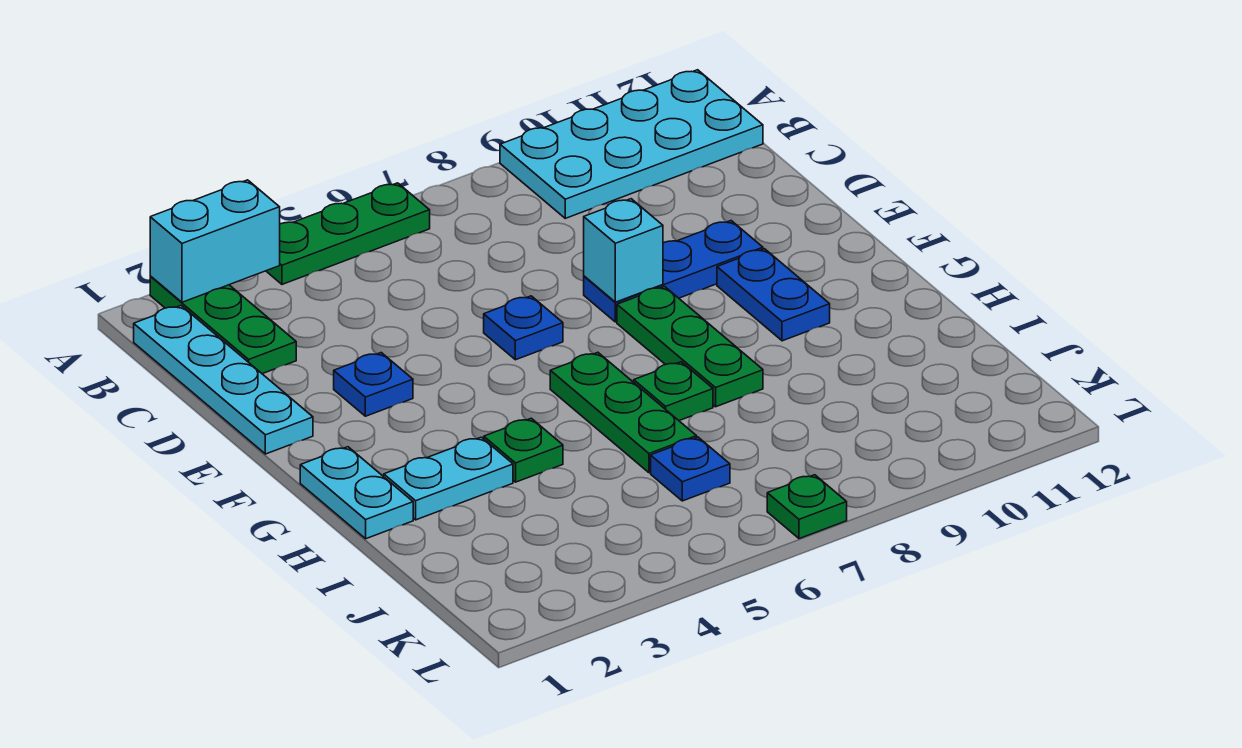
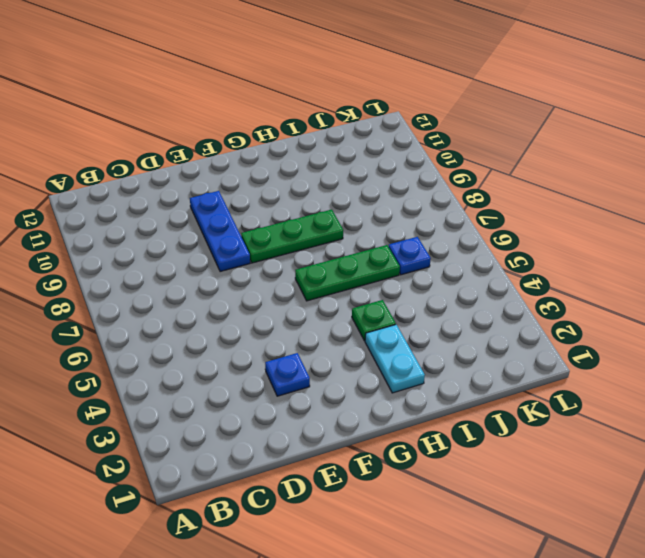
none -> green 1x3 plate [150,276,296,374]
none -> green 1x3 plate [266,183,430,284]
none -> cyan 2x4 plate [500,70,763,218]

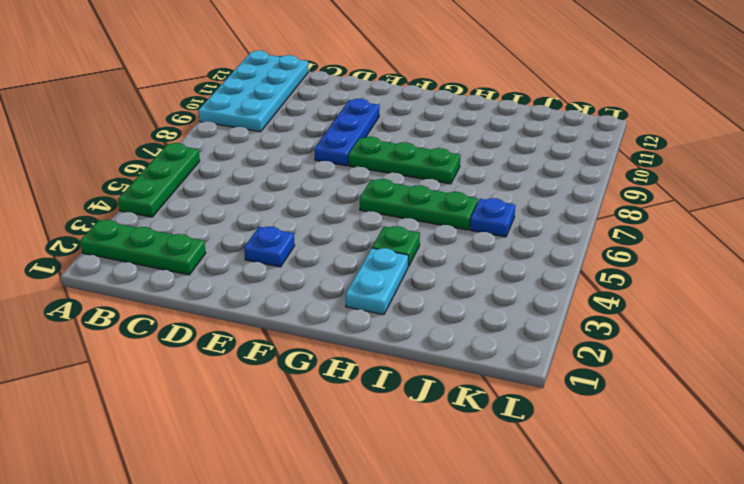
none -> cyan 1x4 plate [134,306,313,454]
none -> blue 1x1 plate [484,296,563,360]
none -> blue 1x2 plate [717,249,830,341]

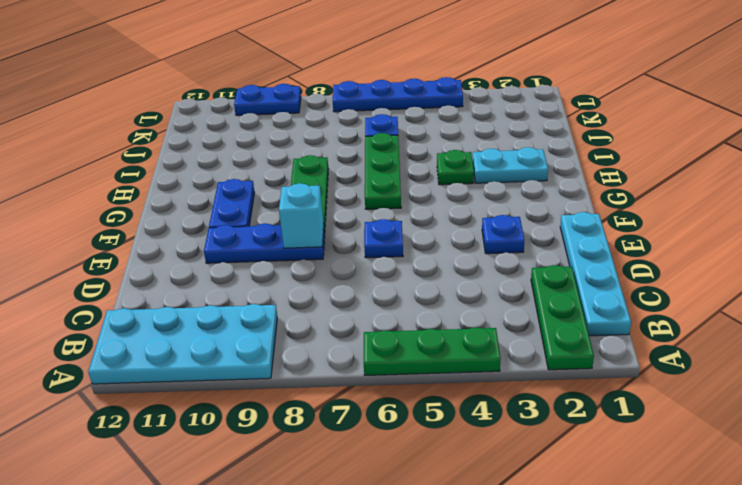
blue 1x4 plate [333,77,463,112] -> green 1x1 plate [767,475,847,539]
blue 1x2 plate [234,84,301,115] -> none
none -> cyan 1x2 plate [300,447,413,539]
none -> green 1x1 plate [634,362,713,421]
none -> cyan 1x2 brick [150,180,280,302]

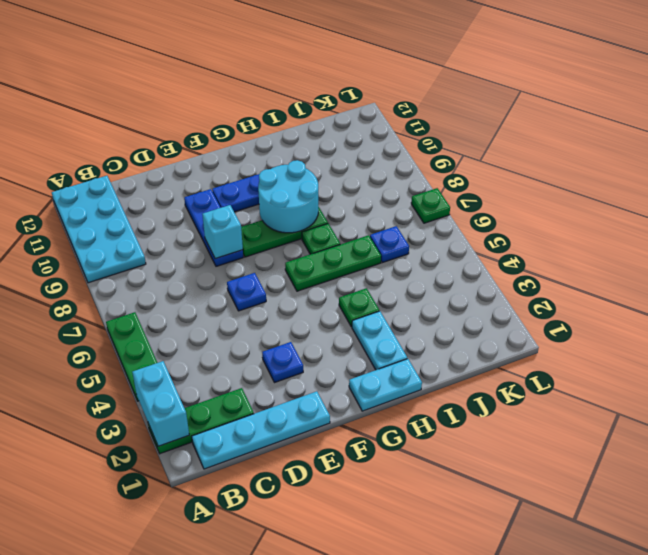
cyan 2x2 round brick [258,160,318,233] -> none

